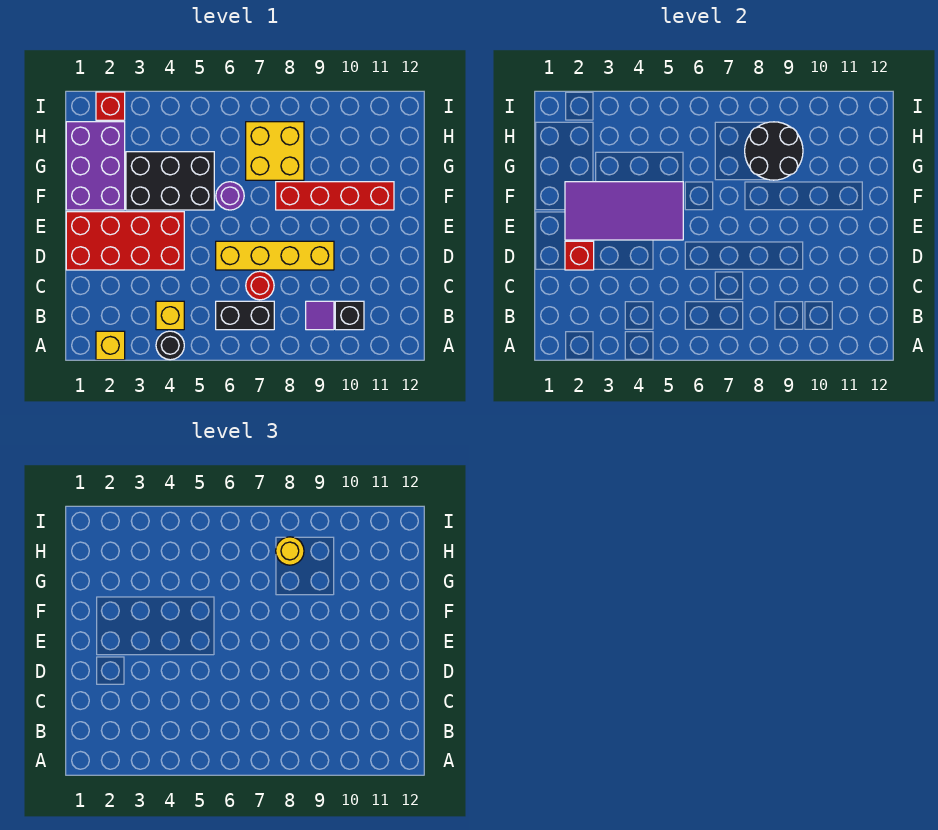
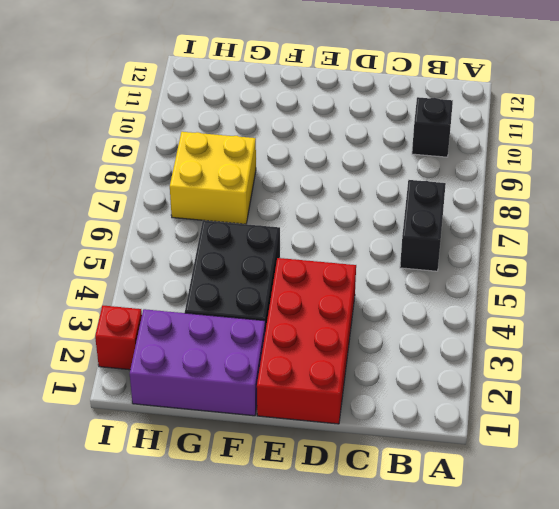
none -> yellow 1x1 brick [96,331,125,360]
none -> black 1x1 round brick [156,331,184,360]
none -> yellow 1x1 brick [156,301,184,330]

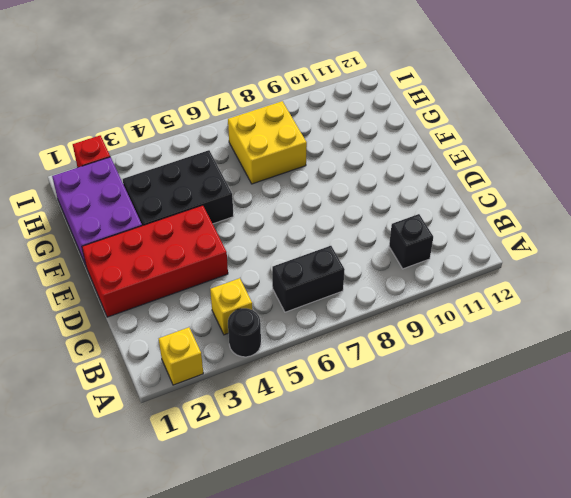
none -> purple 1x1 tile [306,301,334,330]
none -> red 1x1 round brick [246,271,274,300]
none -> yellow 1x4 brick [216,241,334,270]

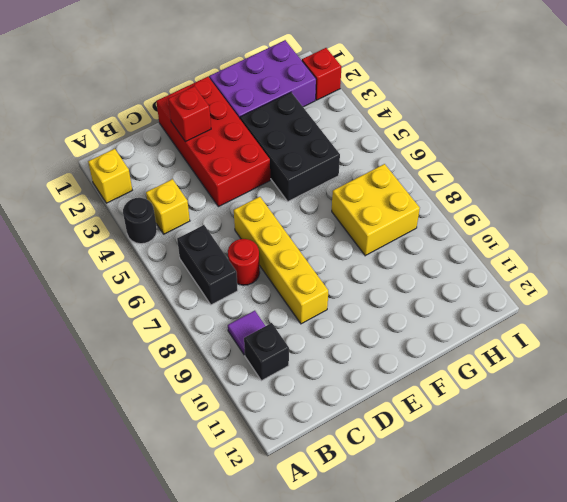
none -> purple 1x1 round brick [216,182,244,210]
none -> red 1x4 brick [276,182,394,210]
none -> purple 2x4 tile [565,182,683,240]

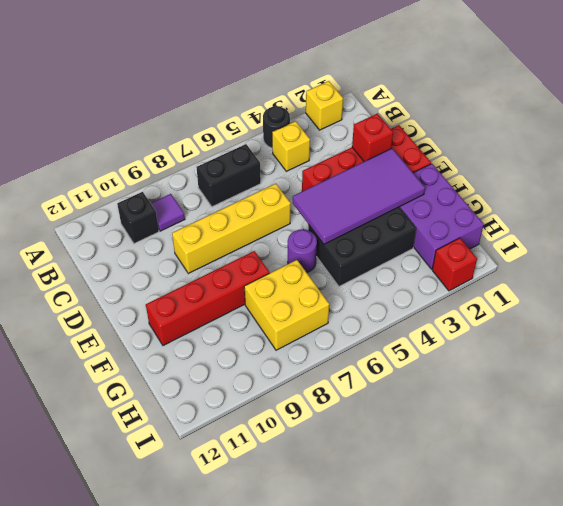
none -> red 1x1 round brick [246,271,274,300]
none -> black 2x2 round brick [745,122,803,180]
none -> yellow 1x1 round brick [276,537,304,565]

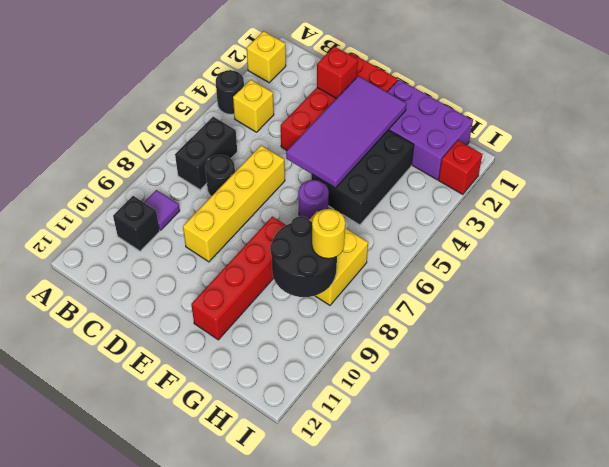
black 1x1 round brick [205,155,235,196] -> red 1x1 round brick [246,271,274,300]

